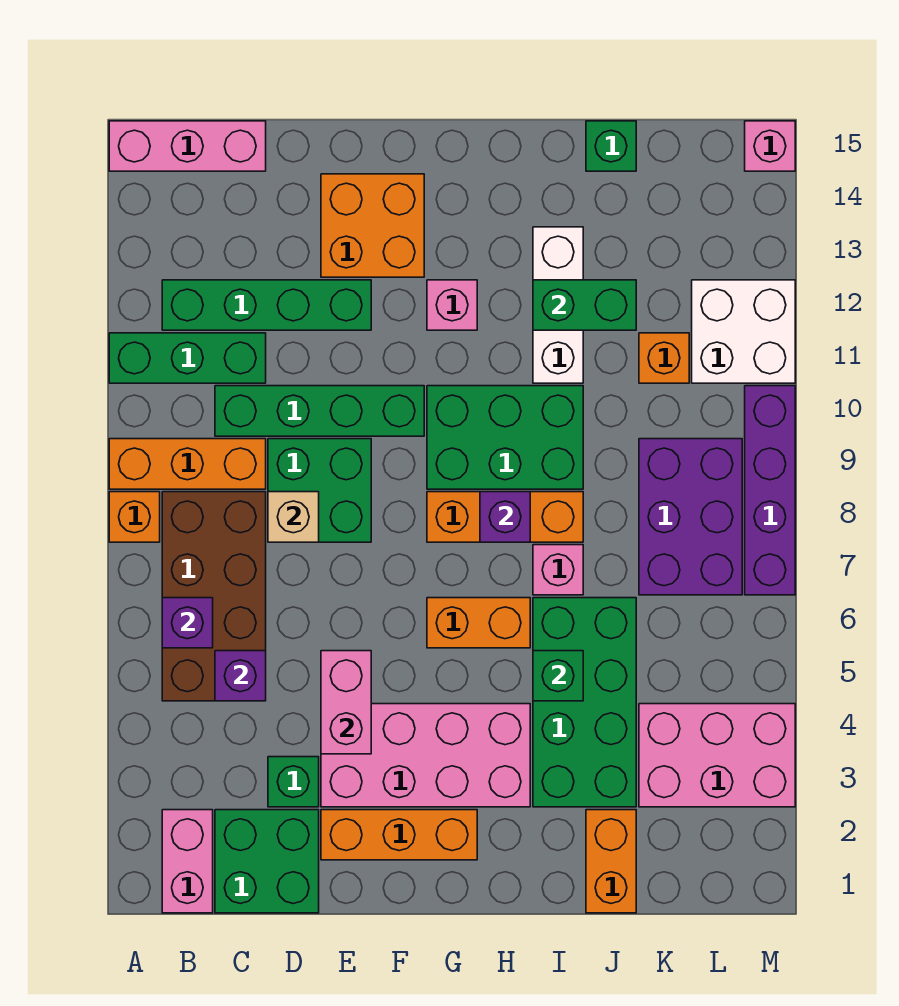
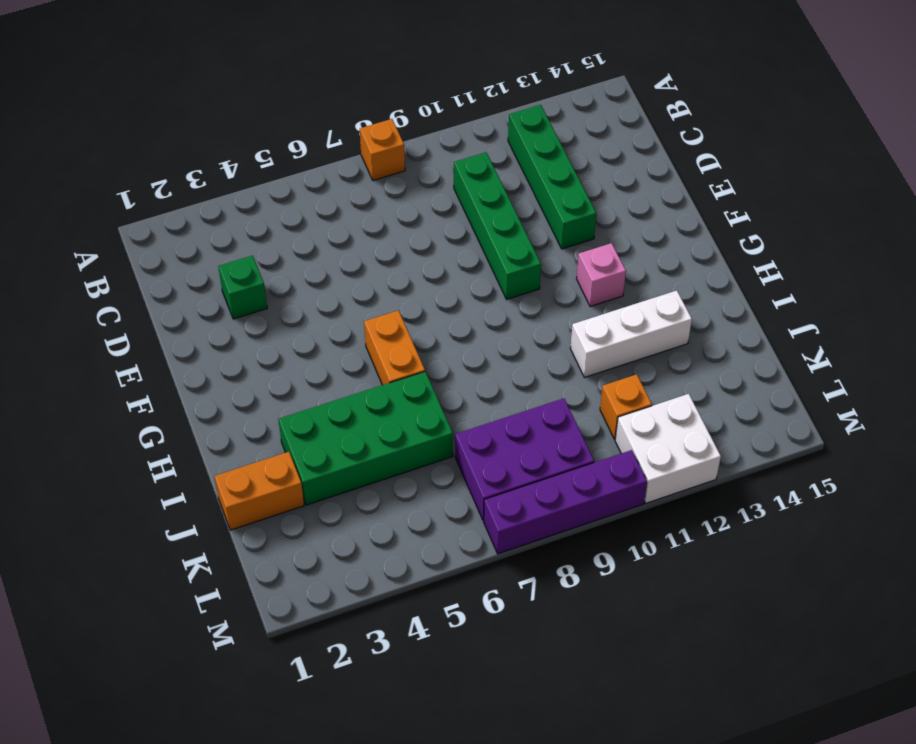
none -> orange 1x3 brick [109,439,266,489]
none -> green 1x3 brick [109,333,266,383]
none -> pink 1x3 brick [109,121,266,171]
none -> pink 1x2 brick [162,810,213,913]

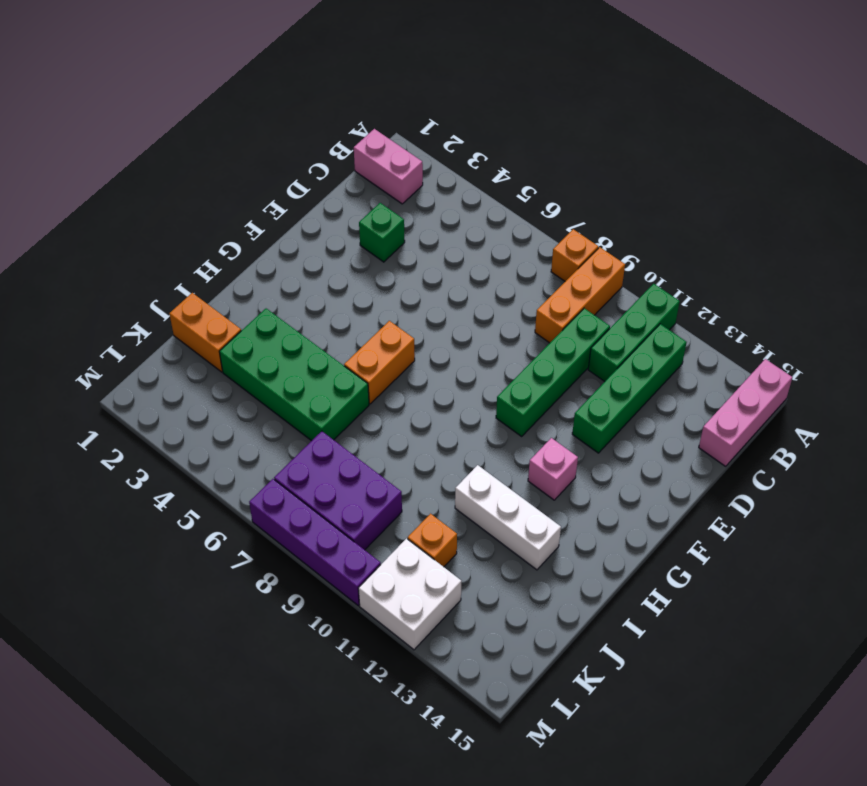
none -> brown 2x4 brick [162,492,266,701]
none -> green 2x2 brick [215,810,319,913]
none -> green 2x2 brick [268,439,371,542]
none -> orange 1x3 brick [321,810,477,860]

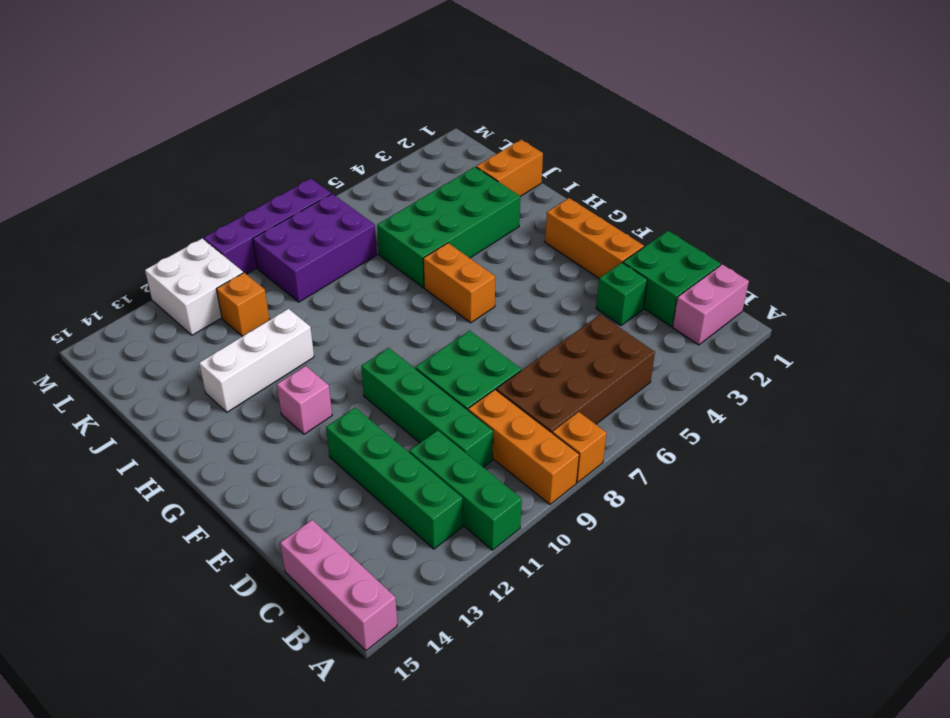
none -> pink 2x4 brick [321,704,530,807]
none -> orange 2x2 brick [321,174,424,277]
none -> orange 1x3 brick [427,492,583,542]
none -> green 2x3 brick [427,386,583,489]

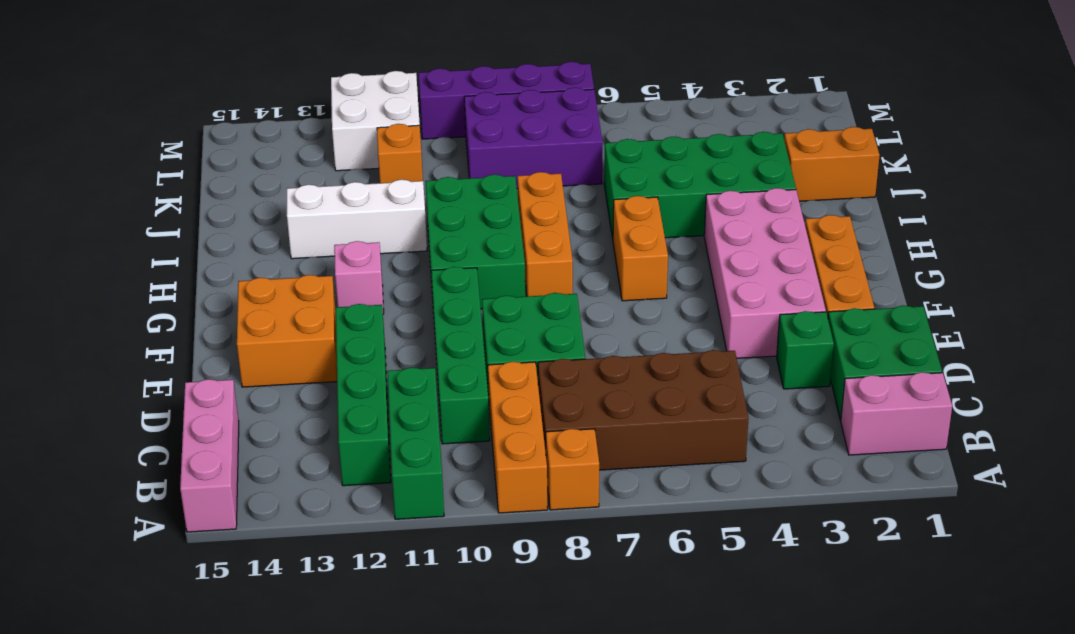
none -> pink 1x1 brick [533,545,583,595]
none -> green 1x1 brick [586,121,636,171]
none -> pink 2x3 brick [639,704,795,807]
none -> pink 1x1 brick [745,121,795,171]

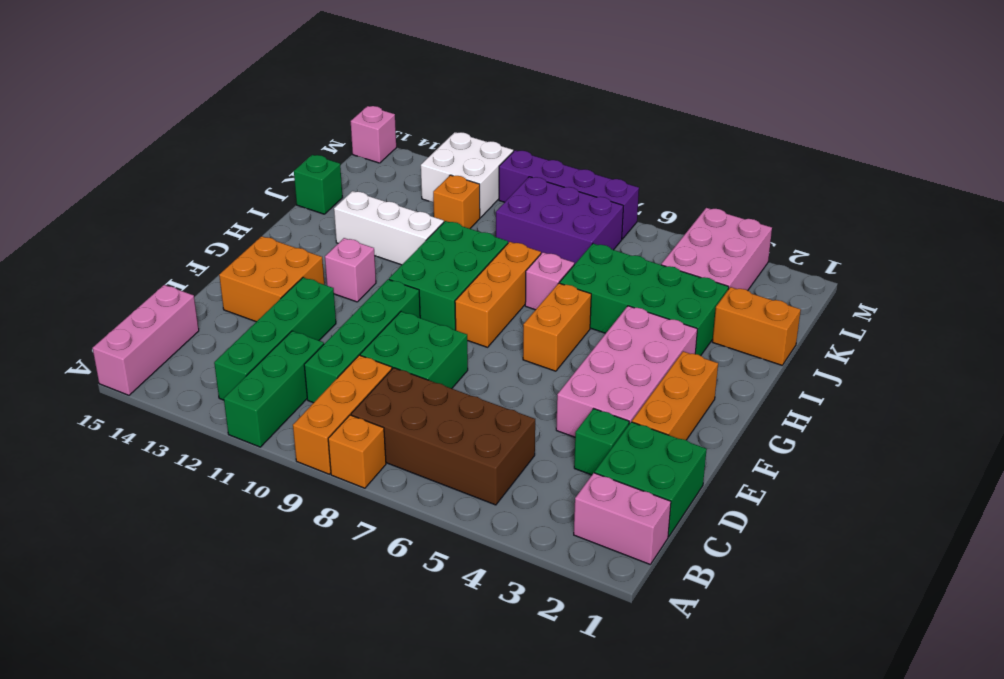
none -> purple 1x1 brick [162,598,213,648]
none -> purple 1x1 brick [215,651,266,701]
none -> tan 1x1 brick [268,492,319,542]
none -> pink 1x2 brick [321,651,371,754]

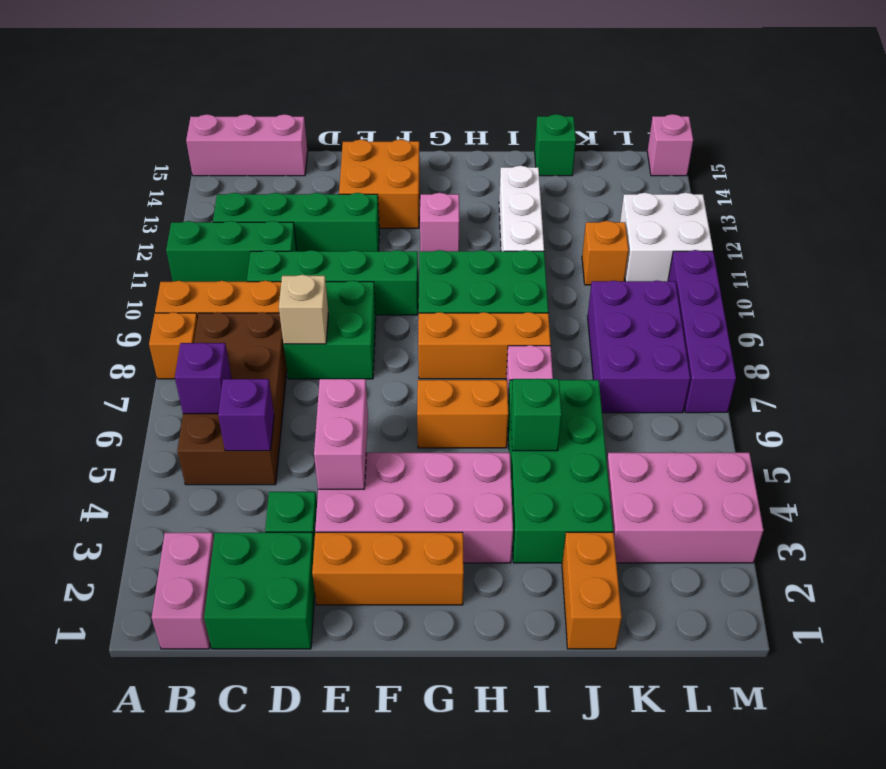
none -> purple 1x1 brick [480,492,530,542]
none -> green 1x2 brick [533,280,636,330]

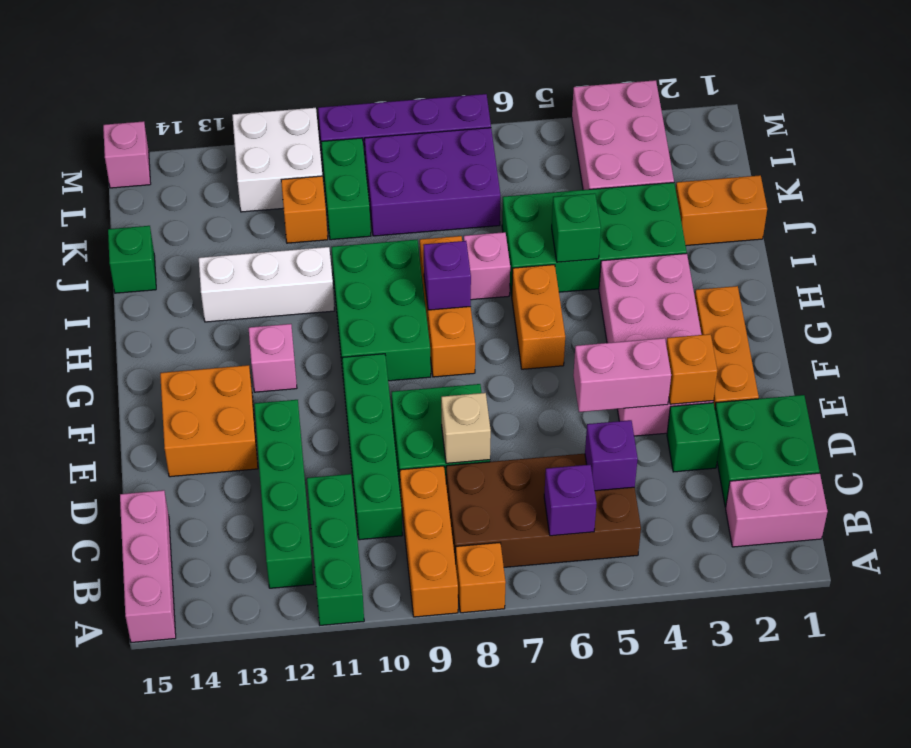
orange 1x1 brick [666,334,717,404] -> none
green 1x2 brick [321,138,371,240] -> green 1x2 brick moved to [533,280,636,330]

